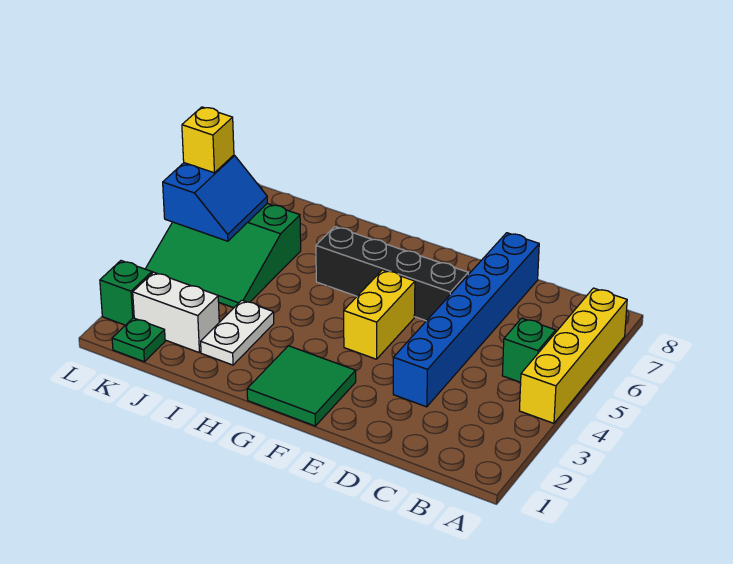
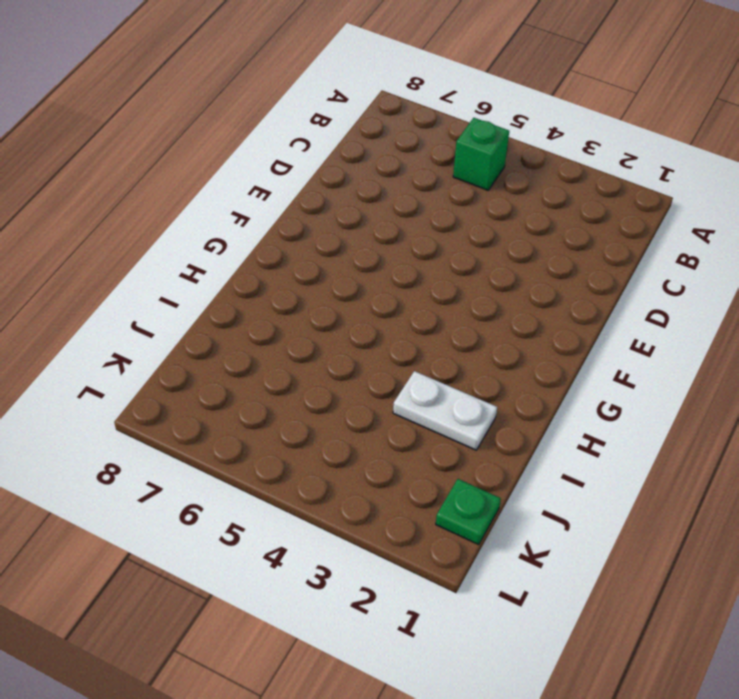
none -> yellow 1x4 brick [519,288,627,423]
none -> blue 1x6 brick [393,233,539,407]
none -> black 1x4 brick [316,227,468,321]

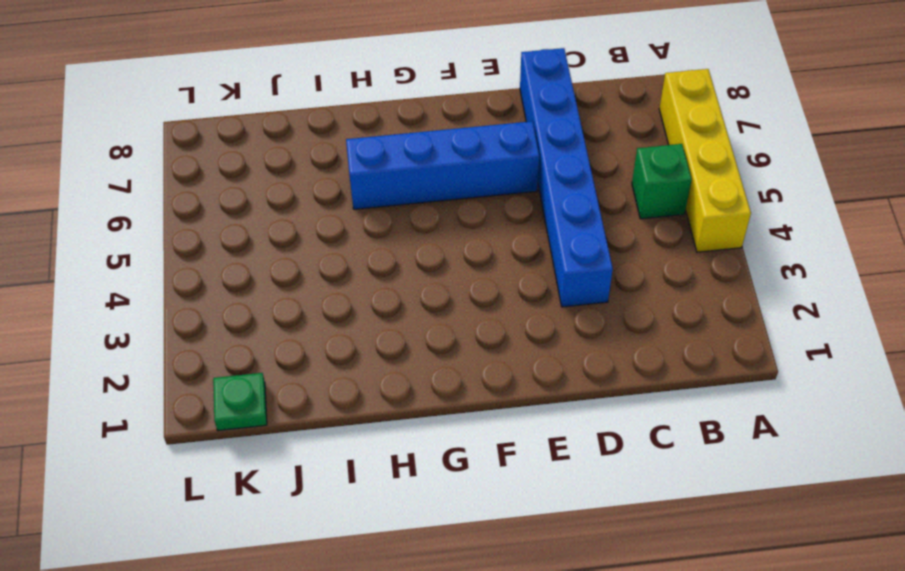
blue 1x4 brick [346,121,539,209] -> black 1x4 brick [316,227,468,321]
none -> green 2x2 tile [247,346,356,426]
none -> yellow 1x2 brick [344,270,415,359]
none -> white 1x2 plate [201,300,274,365]

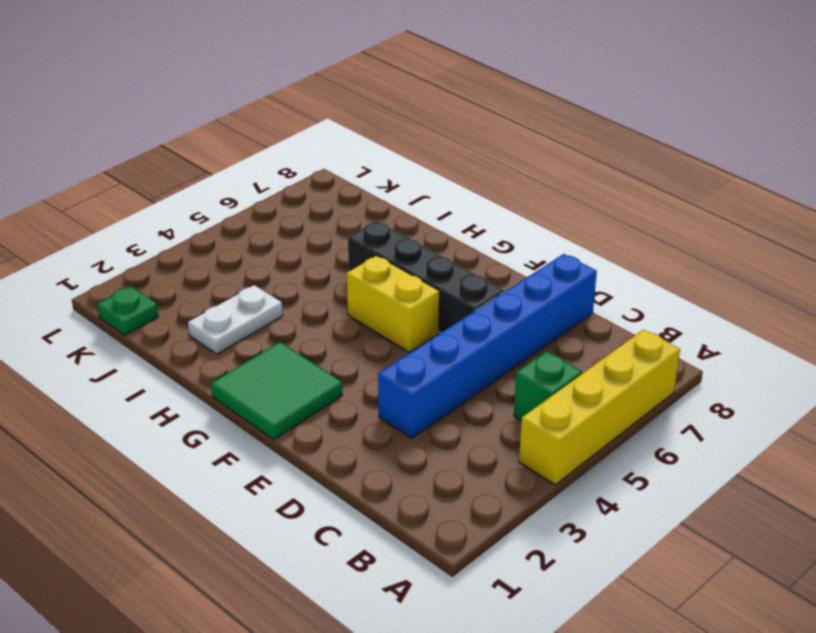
yellow 1x2 brick [347,256,440,352] -> yellow 1x2 brick turned to [344,270,415,359]
none -> white 1x2 brick [133,272,219,352]
none -> green 3x3 slope [146,204,301,308]
none -> green 1x1 brick [100,261,152,325]

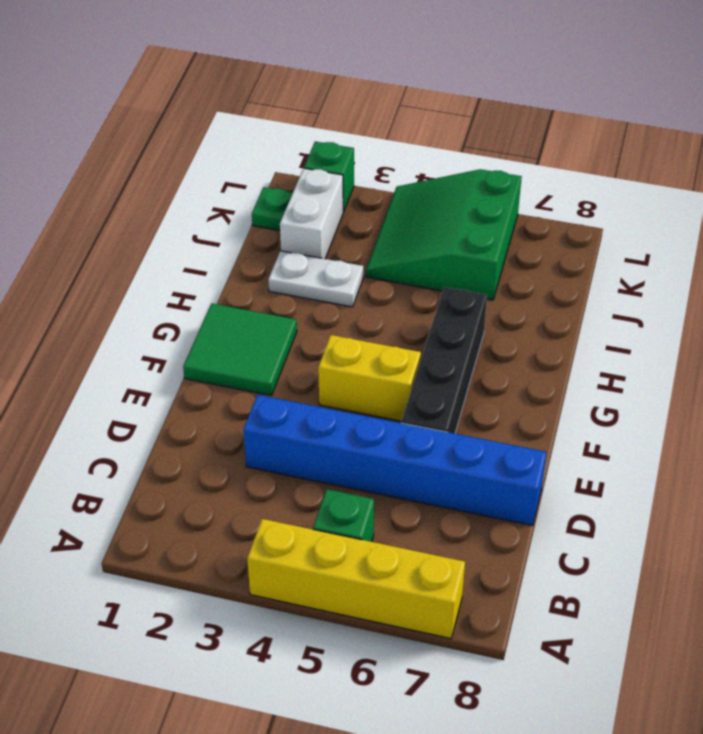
none -> blue 2x2 slope [163,155,267,241]
none -> yellow 1x1 brick [182,107,234,173]

